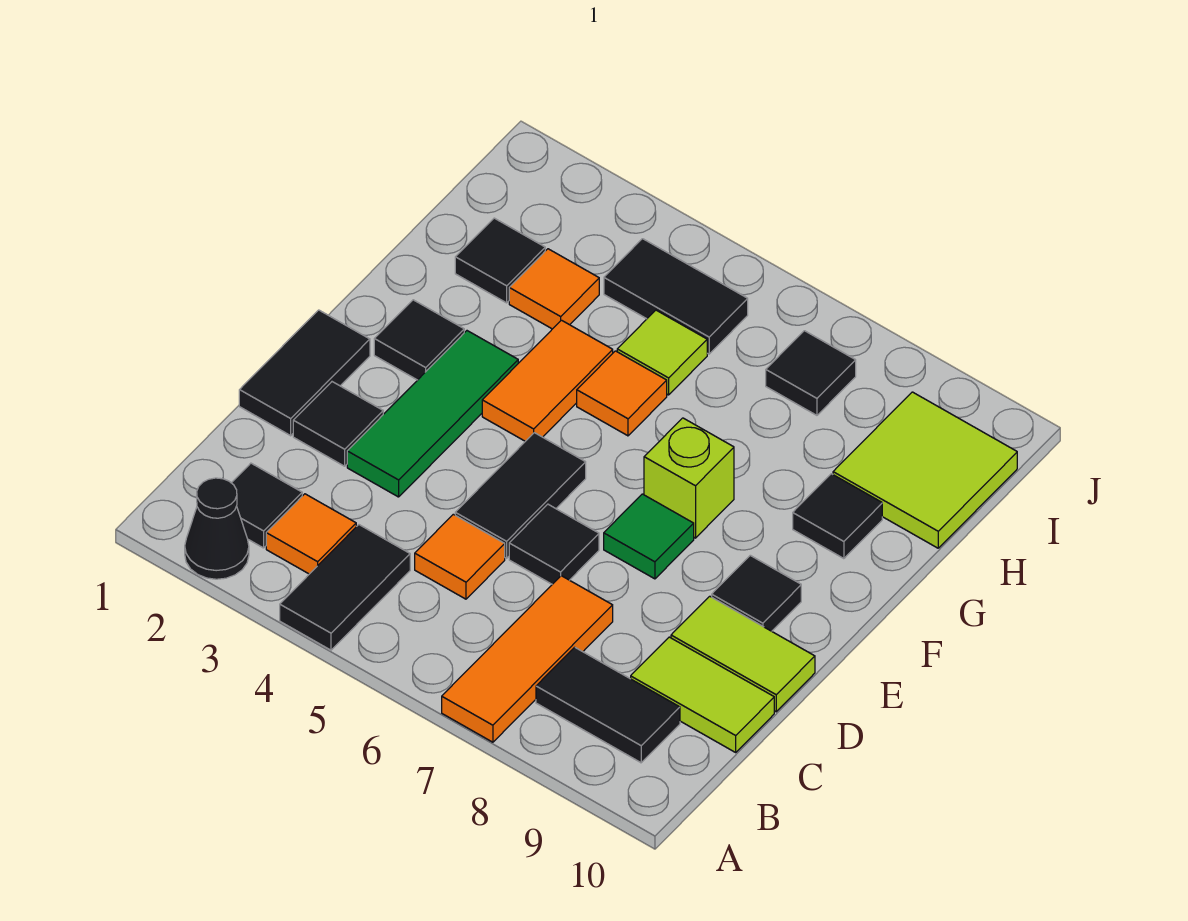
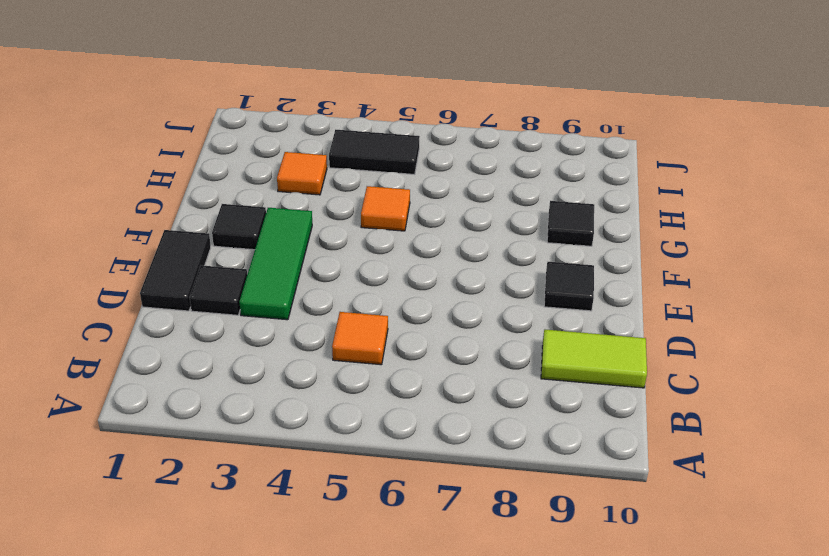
none -> black 1x1 cone [185,478,249,579]
none -> black 1x2 tile [280,525,410,650]
none -> orange 1x3 tile [442,576,613,742]

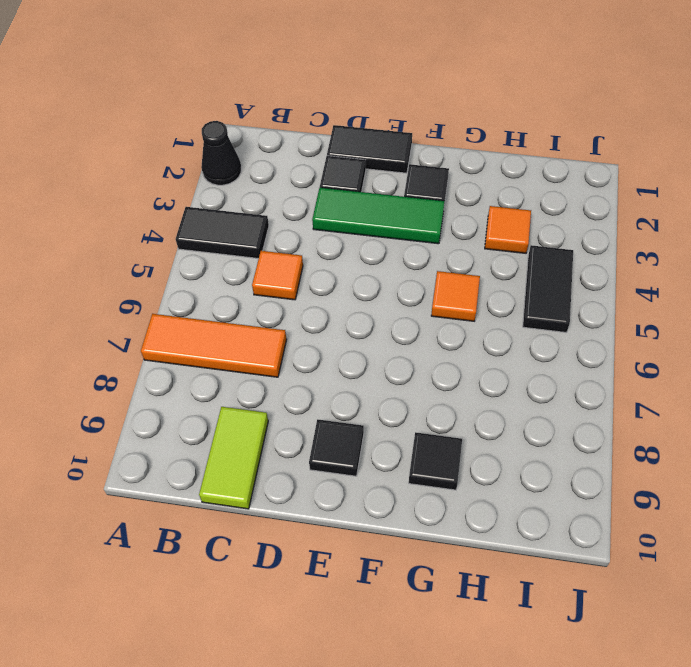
none -> black 1x1 tile [232,463,302,548]
none -> orange 1x1 tile [266,494,356,574]
none -> black 1x2 tile [536,647,680,763]

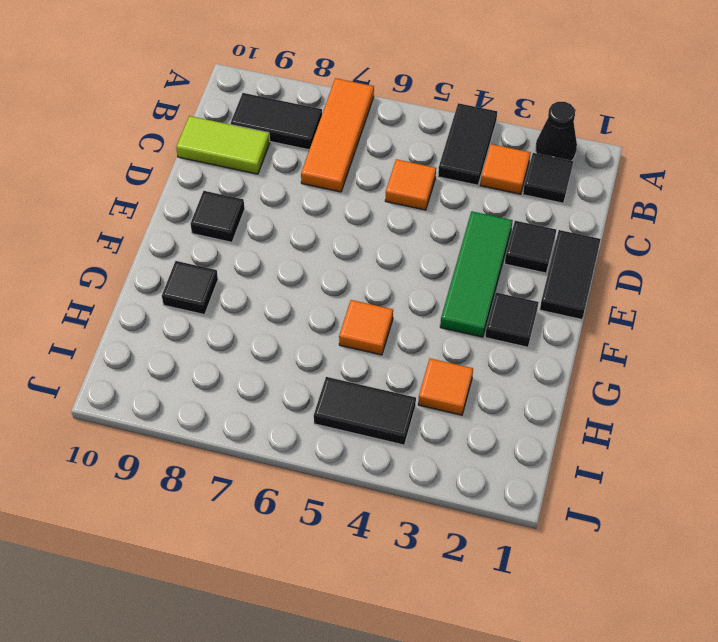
none -> black 1x2 tile [455,433,586,558]
none -> black 1x1 tile [509,504,599,584]
none -> lime 1x2 tile [671,596,815,712]

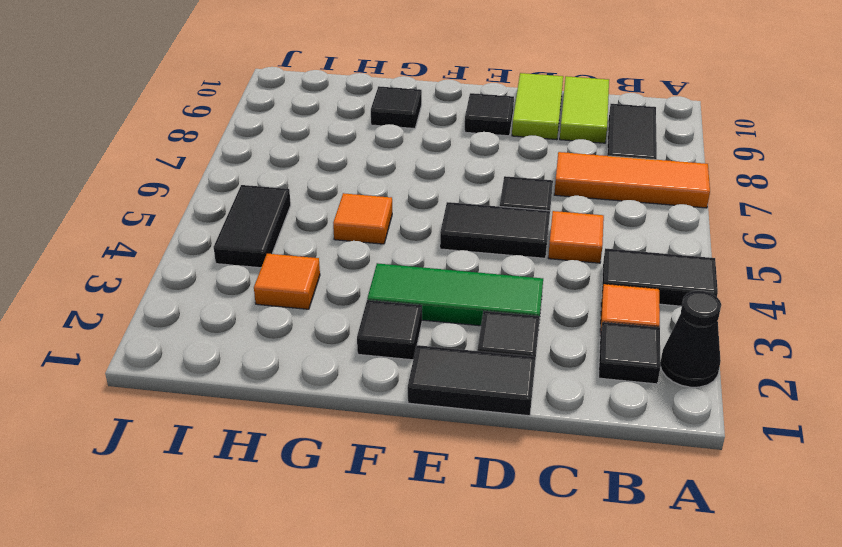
none -> green 1x1 tile [604,494,694,579]
none -> orange 1x2 tile [482,320,613,441]
none -> lime 1x1 brick [644,418,734,538]

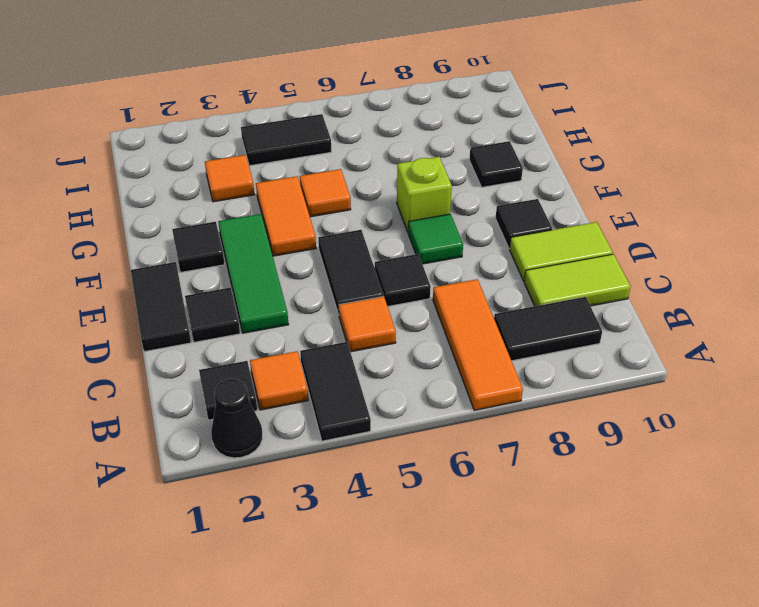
none -> black 1x1 tile [455,218,545,303]
none -> lime 1x1 tile [617,310,707,395]
none -> lime 2x2 tile [833,392,1017,548]

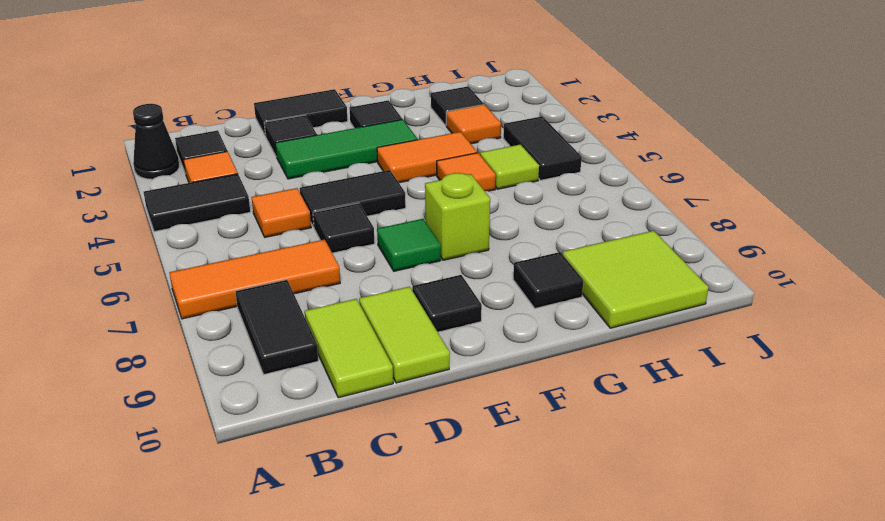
none -> black 1x1 tile [766,331,856,415]

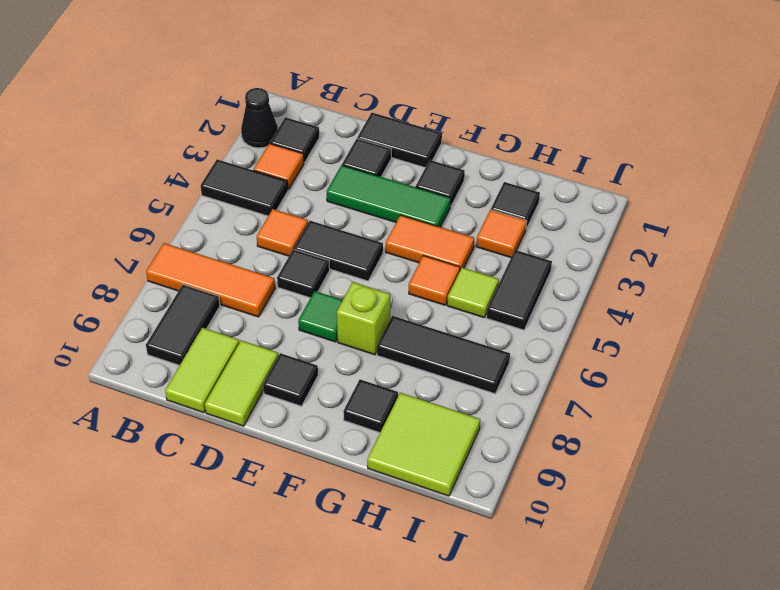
black 1x3 tile [377,316,510,394] -> black 1x1 tile [766,331,856,415]

